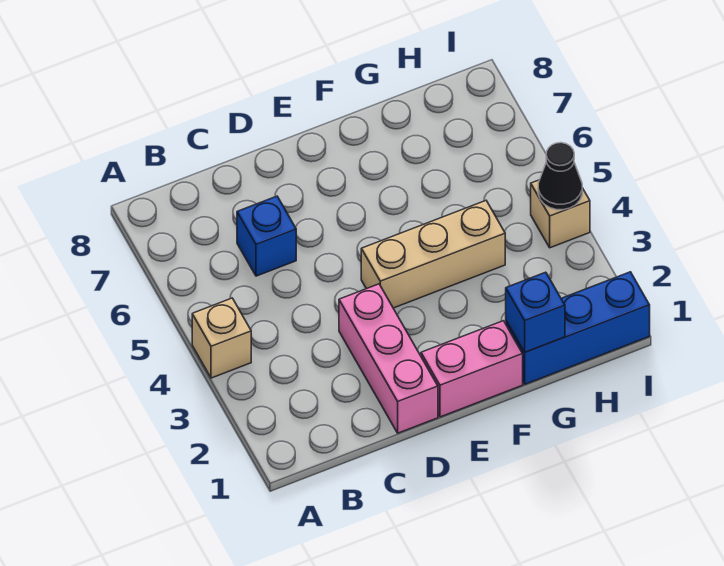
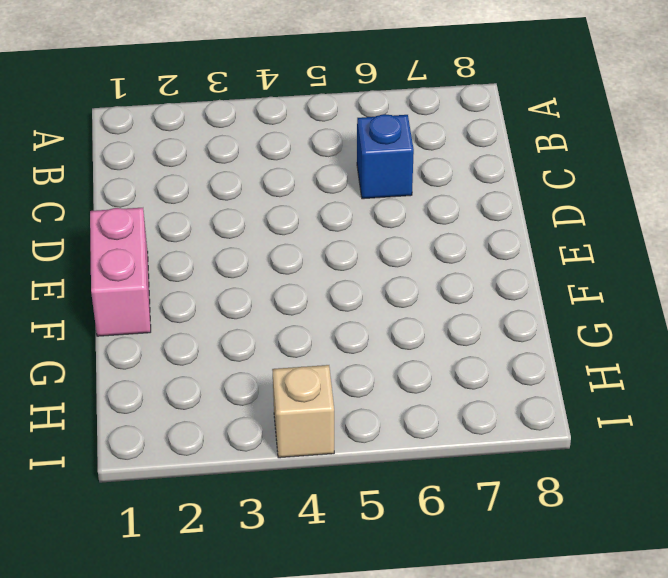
none -> tan 1x1 brick [192,298,251,378]
none -> pink 1x3 brick [339,284,438,433]

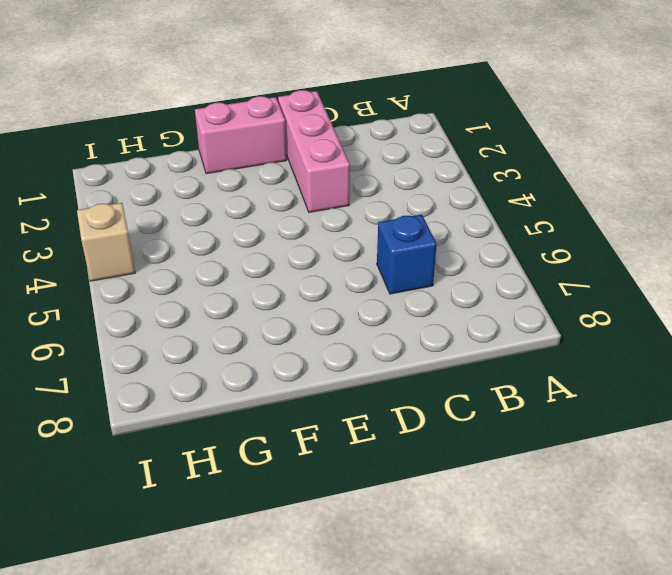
none -> tan 1x1 brick [192,298,251,378]
none -> tan 1x3 brick [361,201,505,308]

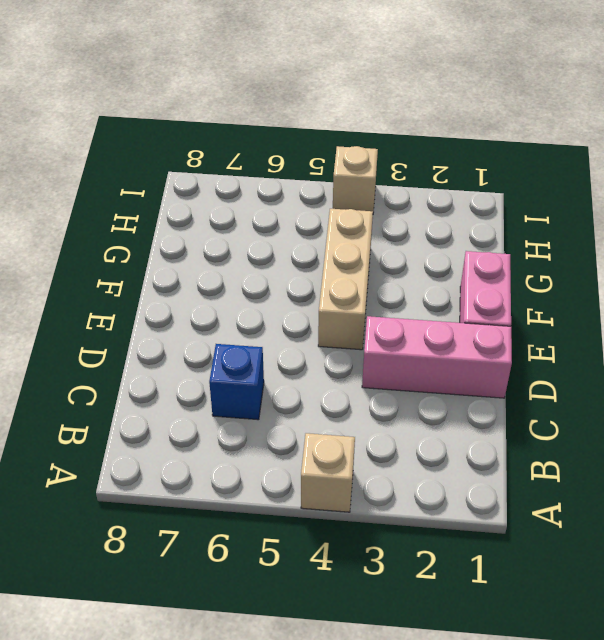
none -> blue 1x3 brick [506,272,650,384]
none -> blue 1x1 brick [506,272,565,352]

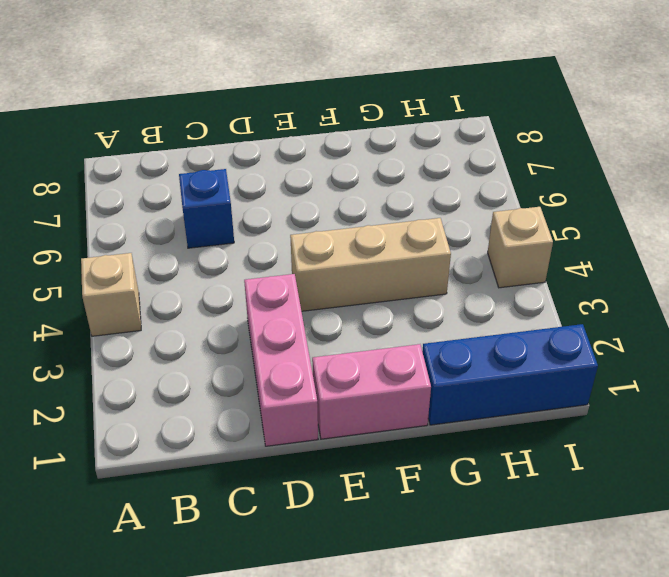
none -> blue 1x1 brick [506,272,565,352]
none -> black 1x1 cone [538,143,582,210]

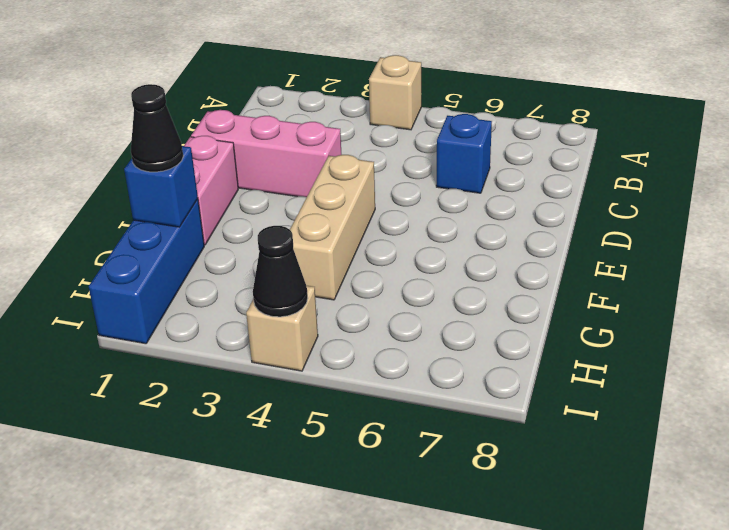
black 1x1 cone [131,84,183,172] -> none

